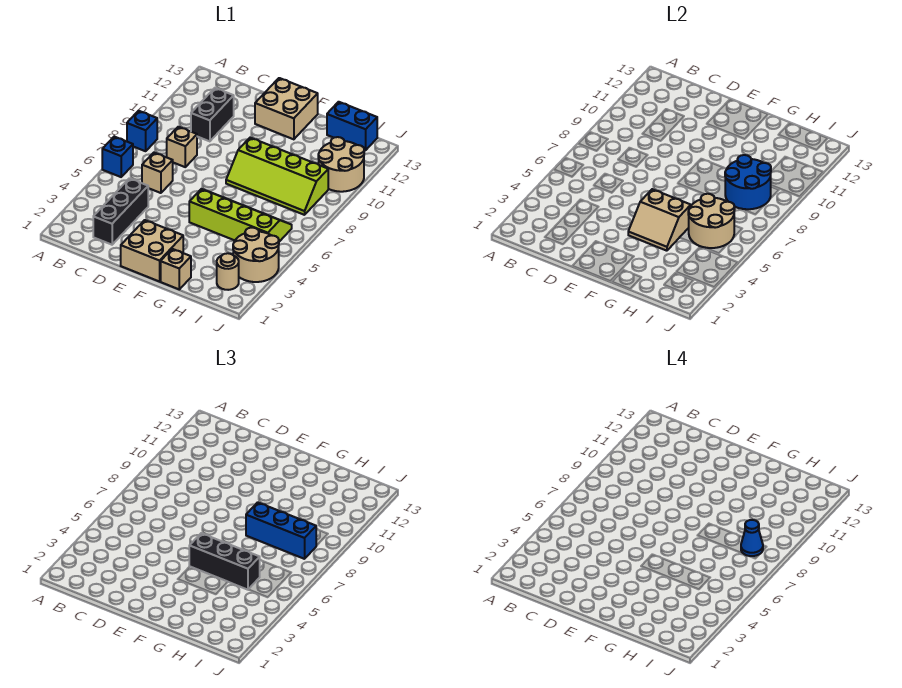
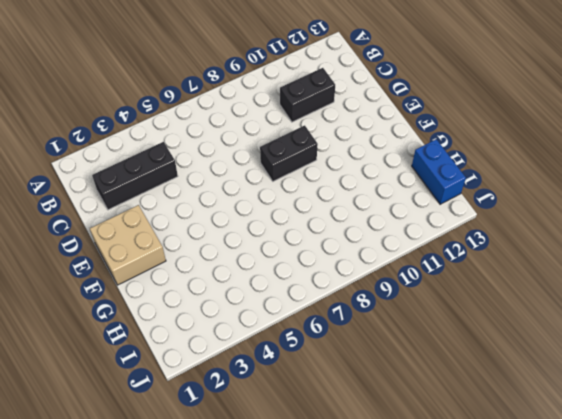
black 1x2 brick [260,125,318,181] -> none
none -> blue 1x1 brick [102,137,133,177]
none -> blue 1x1 brick [127,111,157,151]
none -> tan 1x1 brick [142,153,173,193]

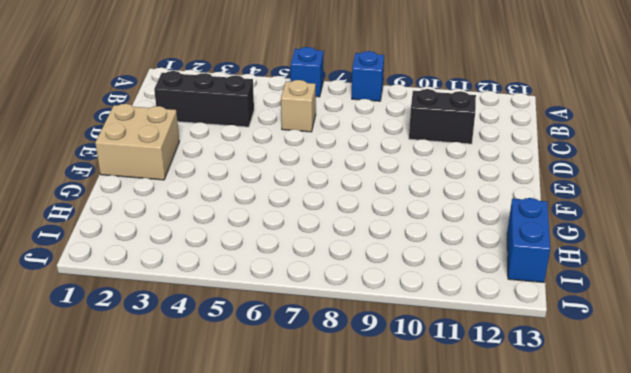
none -> tan 1x1 brick [167,127,197,167]
none -> tan 2x2 brick [255,78,318,139]
none -> lime 2x4 slope [189,189,292,242]

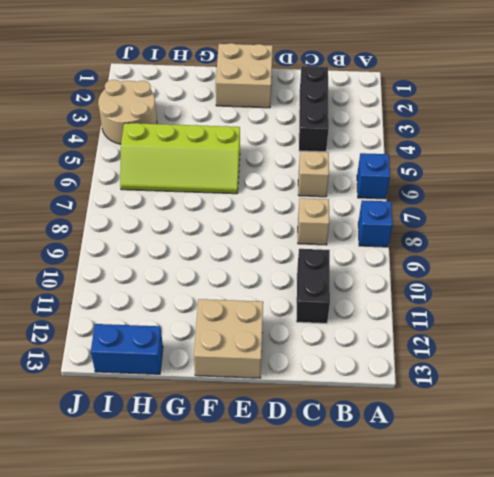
none -> lime 2x4 slope [226,138,328,215]
none -> tan 1x1 brick [161,249,191,289]
none -> tan 1x1 round brick [217,253,239,290]

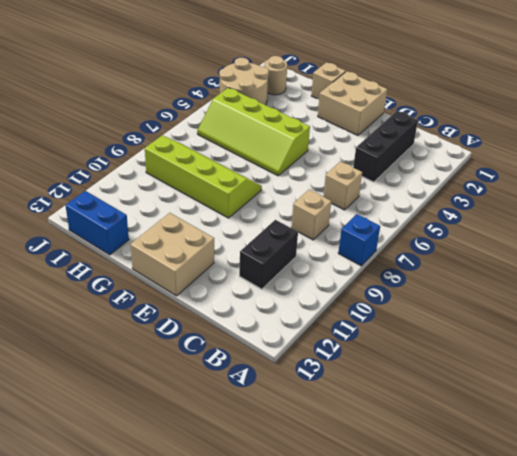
none -> blue 1x1 brick [102,137,133,177]
none -> tan 2x2 round brick [318,137,364,192]
none -> tan 2x2 slope [628,189,691,251]

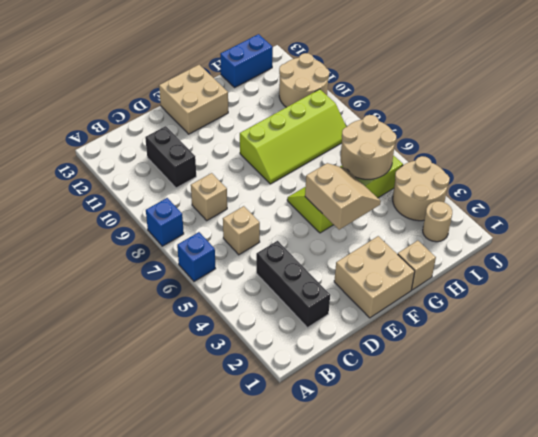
tan 2x2 slope [305,163,381,230] -> tan 2x2 slope turned to [628,189,691,251]
none -> blue 2x2 round brick [725,155,771,209]
none -> black 1x3 brick [189,533,260,590]
none -> blue 1x3 brick [246,502,316,559]

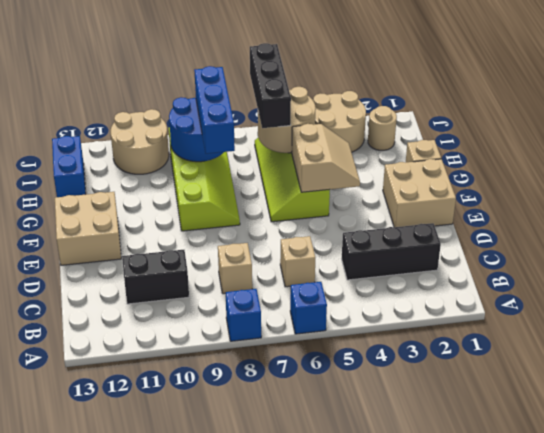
black 1x3 brick [250,43,291,128] -> black 1x3 brick moved to [189,533,260,590]
none -> blue 1x1 cone [741,520,763,556]

